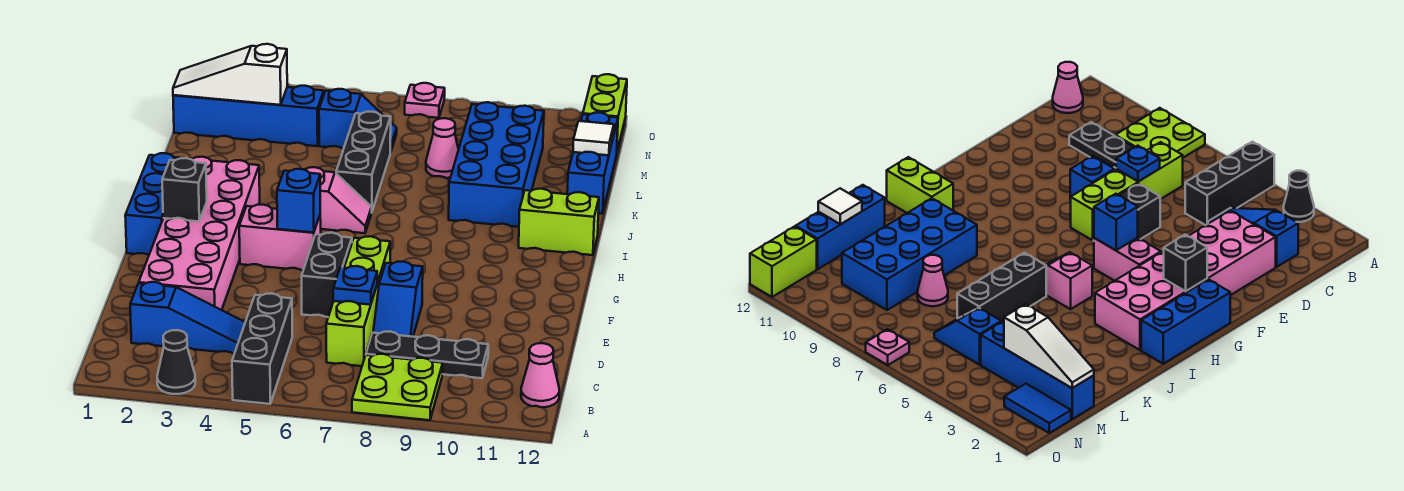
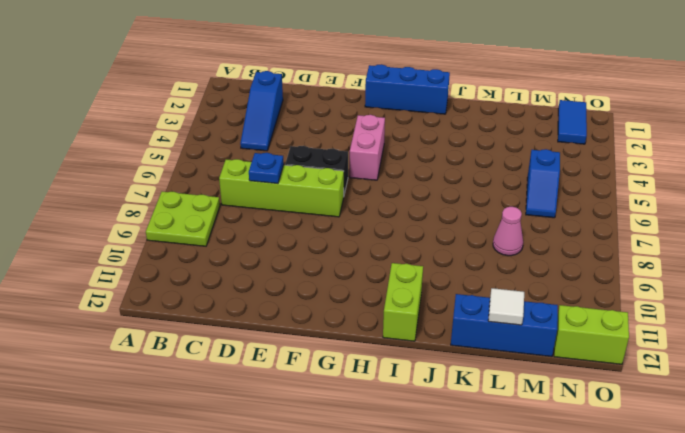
none -> black 1x1 cone [157,330,195,394]
none -> black 1x3 brick [232,294,292,404]
none -> pink 1x1 cone [521,343,559,407]

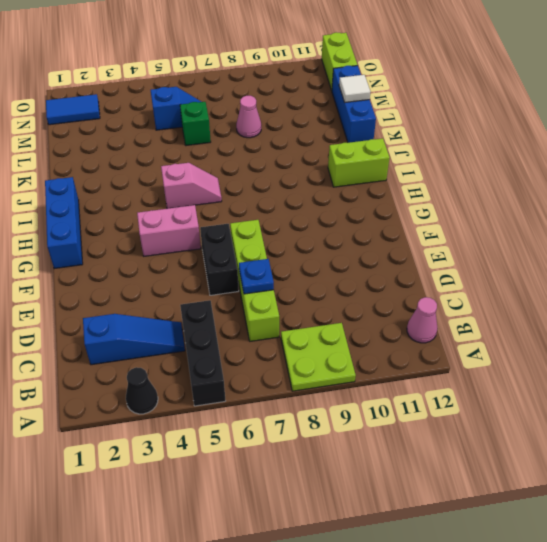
green 1x1 brick [180,102,211,146] -> black 1x3 brick [336,112,391,211]
none -> black 1x3 plate [366,331,488,378]
none -> pink 2x6 brick [139,157,260,310]
none -> blue 1x2 slope [373,261,423,337]

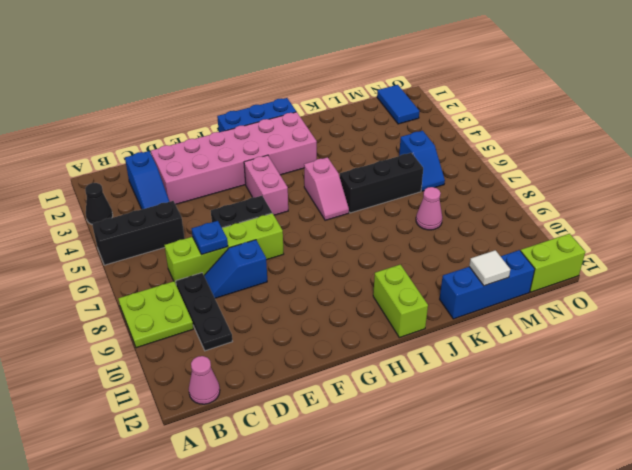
none -> blue 2x4 brick [449,102,544,227]
none -> blue 1x4 brick [173,86,324,146]
none -> pink 1x1 plate [405,83,445,118]

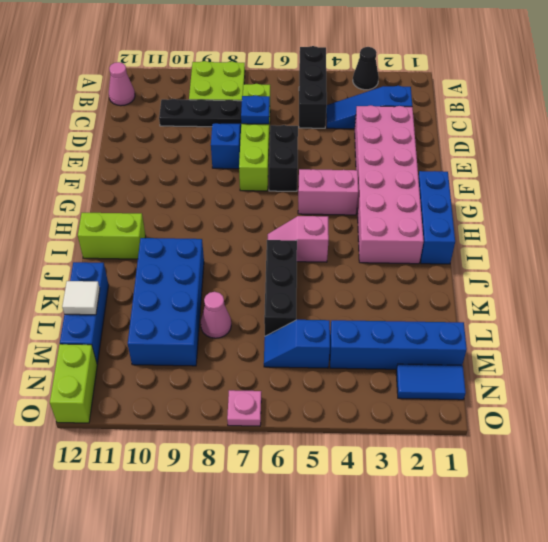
none -> black 1x1 brick [162,158,207,221]
none -> blue 1x1 brick [277,169,320,233]
none -> white 1x3 slope [173,44,287,105]

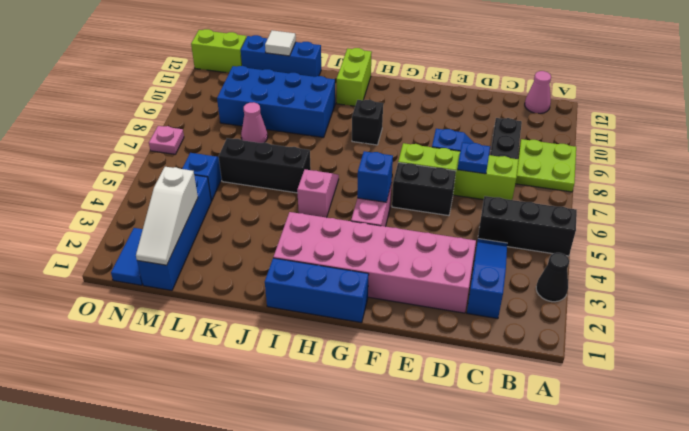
black 1x1 brick [352,100,383,145] -> black 1x1 brick moved to [162,158,207,221]

